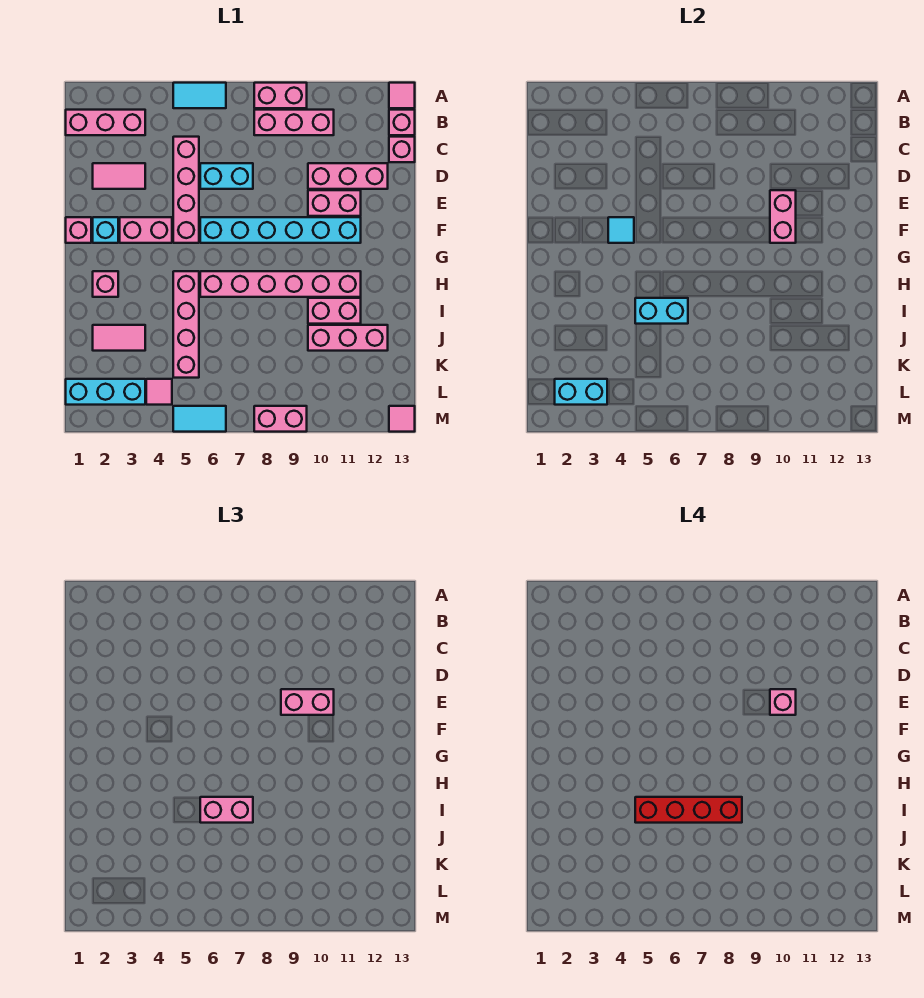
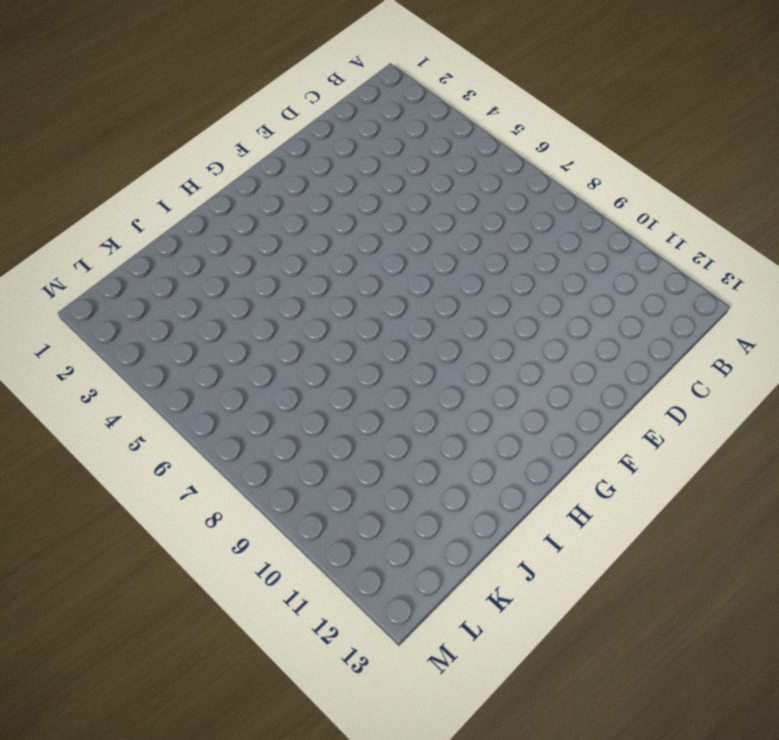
none -> cyan 1x2 tile [173,83,226,108]
none -> pink 1x2 brick [254,83,307,108]
none -> pink 1x1 tile [389,83,415,108]
none -> pink 1x3 brick [66,110,145,135]

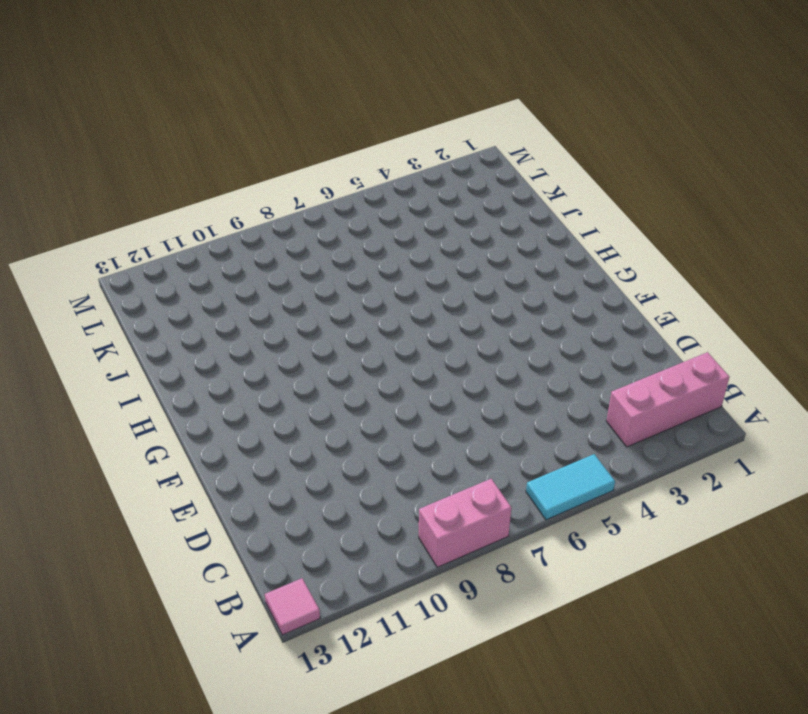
none -> pink 1x3 brick [254,110,334,135]
none -> pink 1x1 brick [389,110,415,135]
none -> pink 1x4 brick [173,137,199,243]
none -> pink 1x1 brick [389,137,415,162]

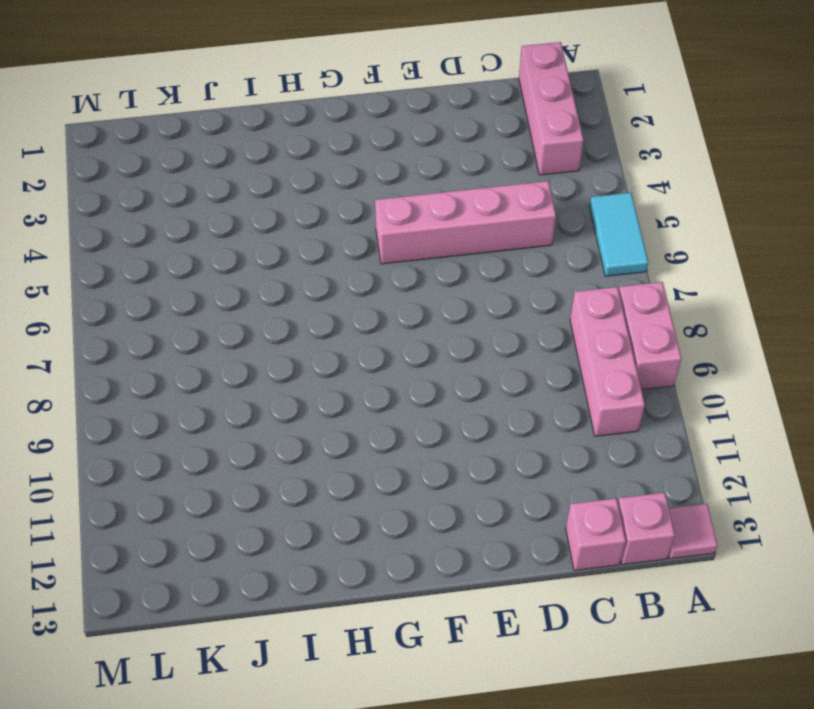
none -> pink 1x2 tile [93,163,145,189]
none -> cyan 1x2 brick [200,163,253,189]
none -> pink 1x3 brick [308,163,388,189]
none -> pink 1x2 brick [308,190,361,216]

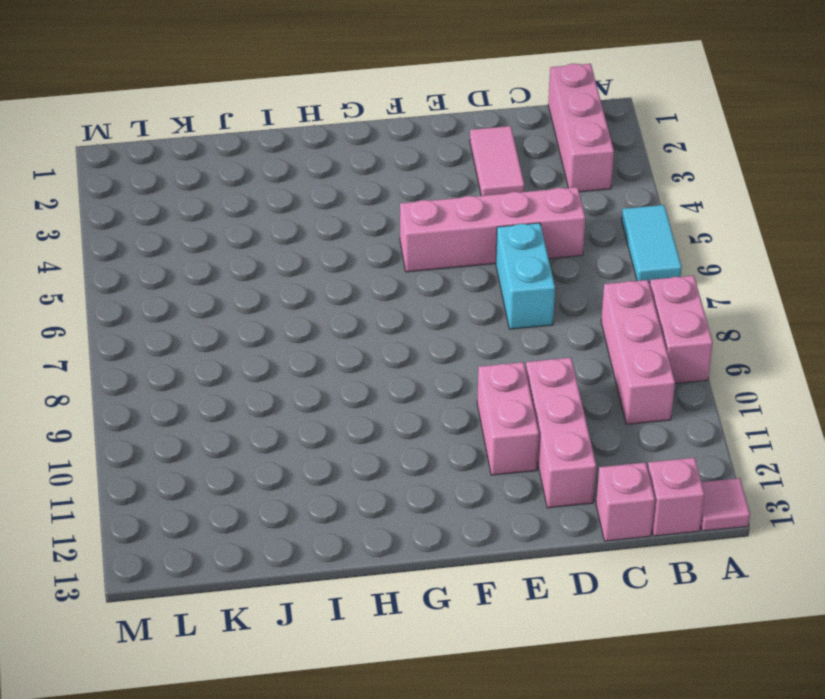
none -> pink 1x1 brick [66,217,91,243]
none -> cyan 1x1 brick [93,217,118,243]
none -> pink 1x2 brick [120,217,172,243]
none -> cyan 1x6 brick [200,217,361,243]

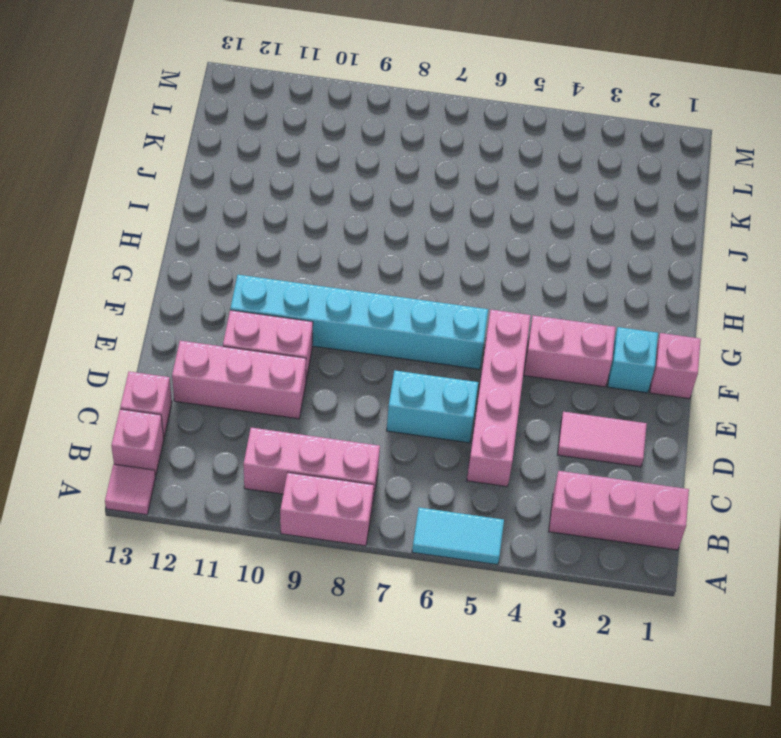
none -> pink 1x1 brick [93,271,118,297]
none -> pink 1x4 brick [173,271,199,378]
none -> pink 1x6 brick [200,271,361,297]
none -> pink 1x2 brick [308,298,361,324]

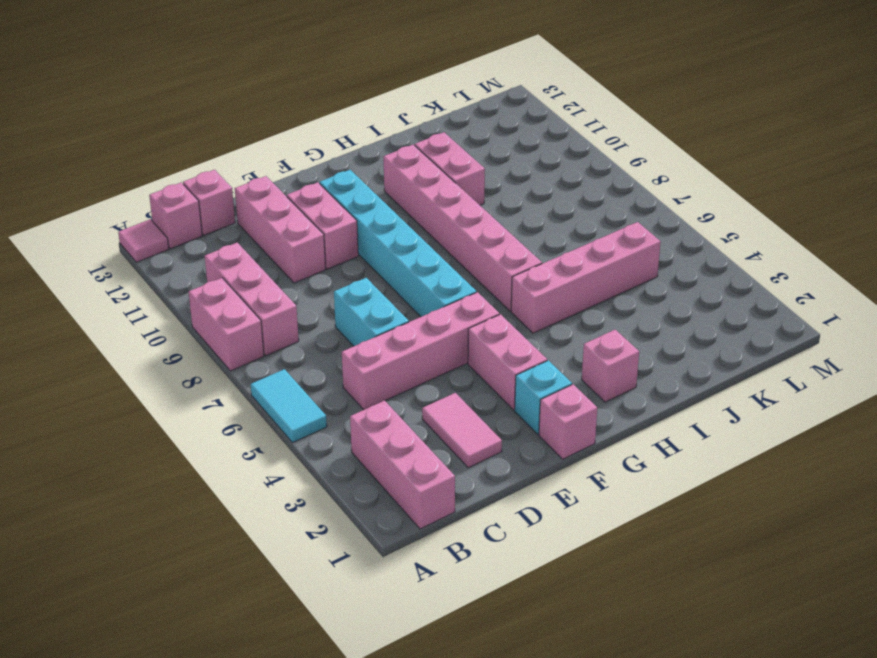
none -> pink 1x2 tile [93,325,145,351]
none -> pink 1x3 brick [308,325,388,351]
none -> cyan 1x3 brick [66,379,145,405]
none -> pink 1x1 tile [146,379,172,405]

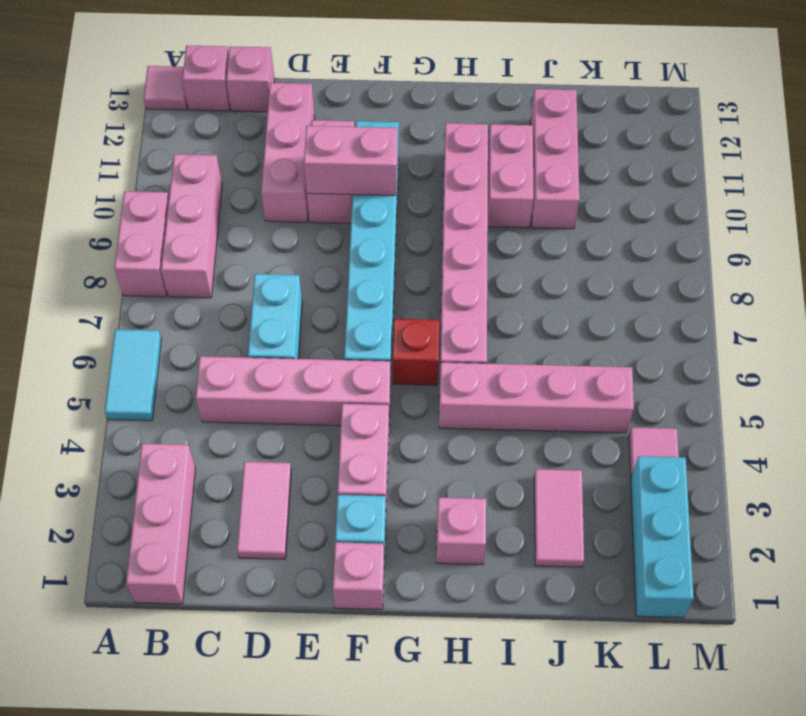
red 1x1 brick [393,319,439,385] -> none
none -> cyan 1x2 tile [173,406,226,432]
none -> pink 1x2 brick [254,406,307,432]
none -> pink 1x1 tile [389,406,415,432]
none -> cyan 1x1 tile [608,217,634,243]

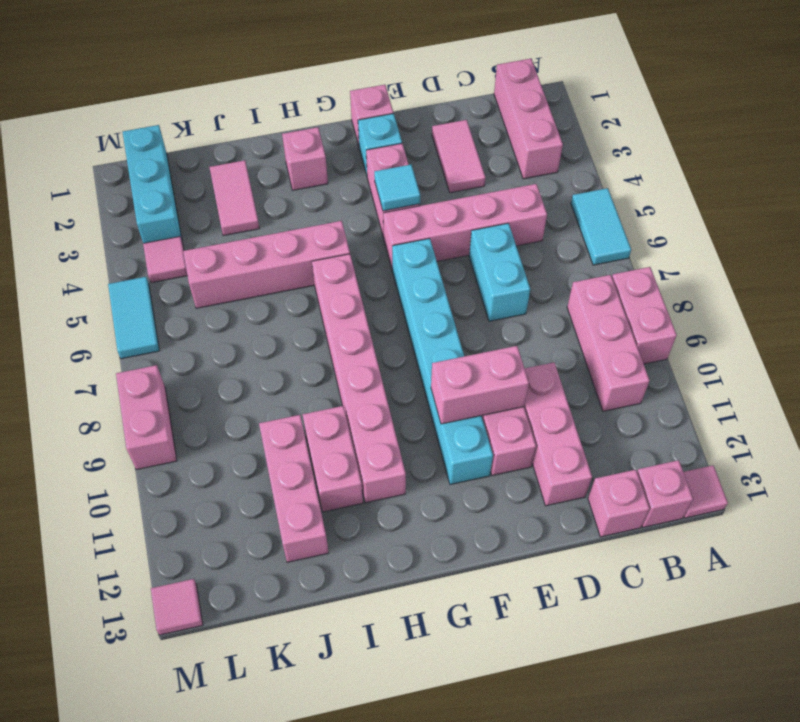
none -> cyan 1x2 brick [635,298,688,324]
none -> cyan 1x2 brick [555,379,607,405]
none -> pink 1x2 brick [281,689,334,715]
none -> pink 1x2 brick [200,797,253,823]

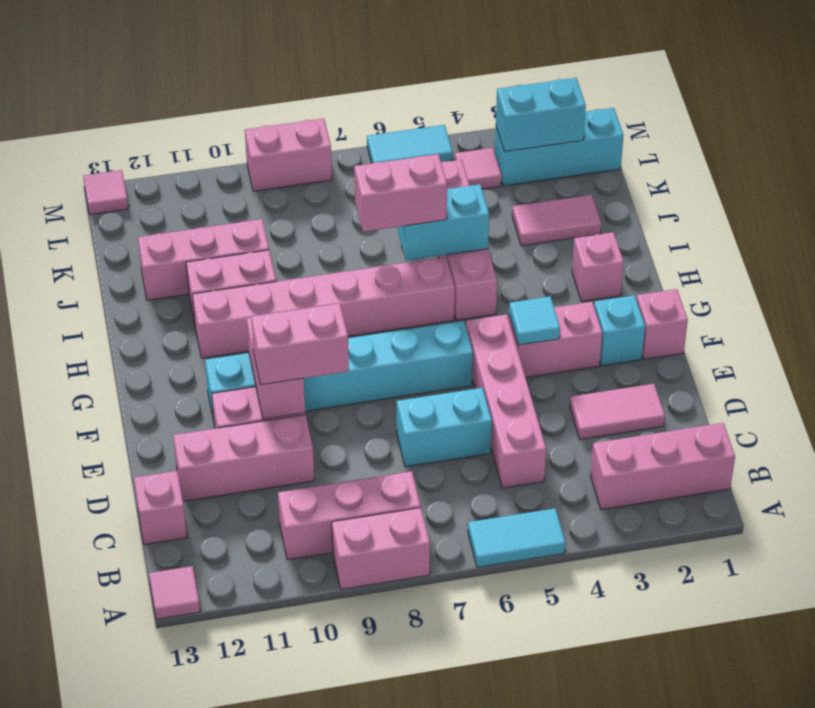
none -> pink 1x1 brick [389,110,415,135]
none -> pink 1x1 brick [770,689,796,715]
none -> red 1x4 brick [635,797,742,823]

